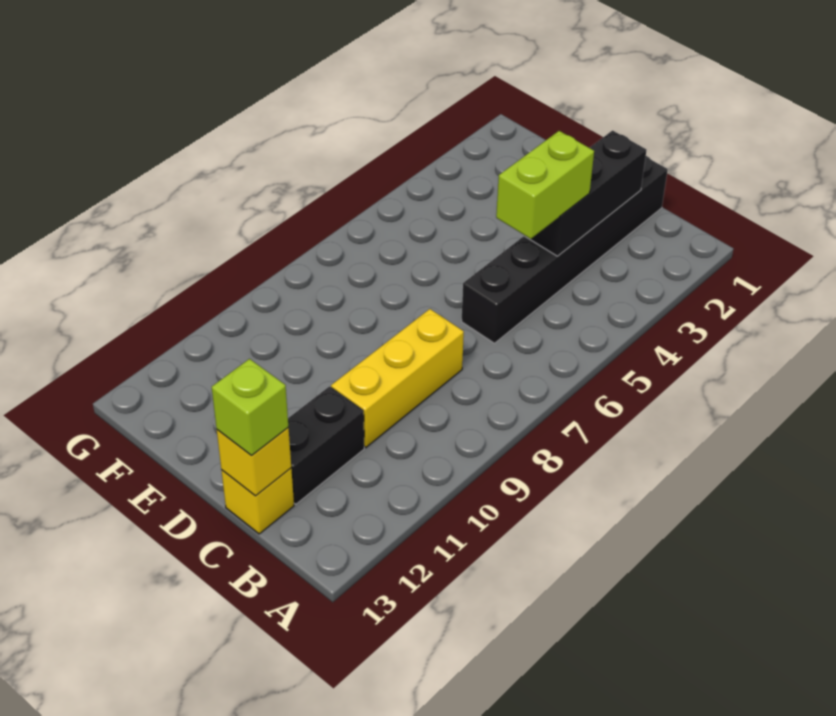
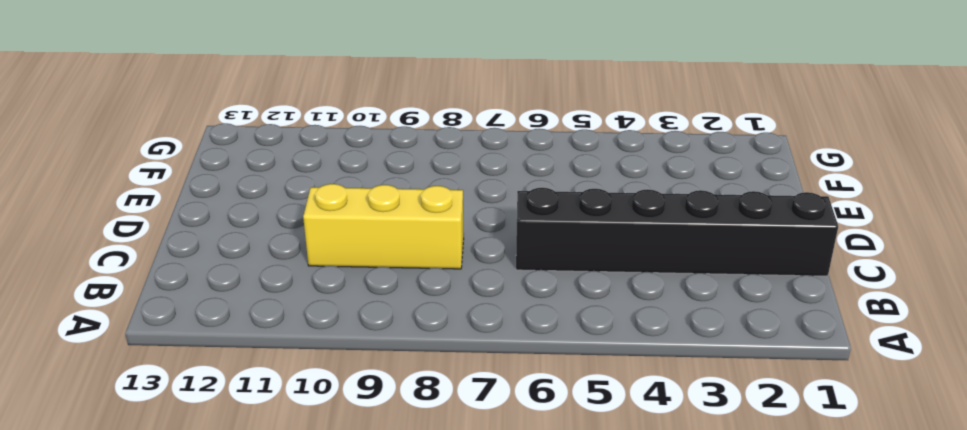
none -> black 1x2 brick [288,387,364,504]
none -> yellow 1x1 brick [221,468,294,534]

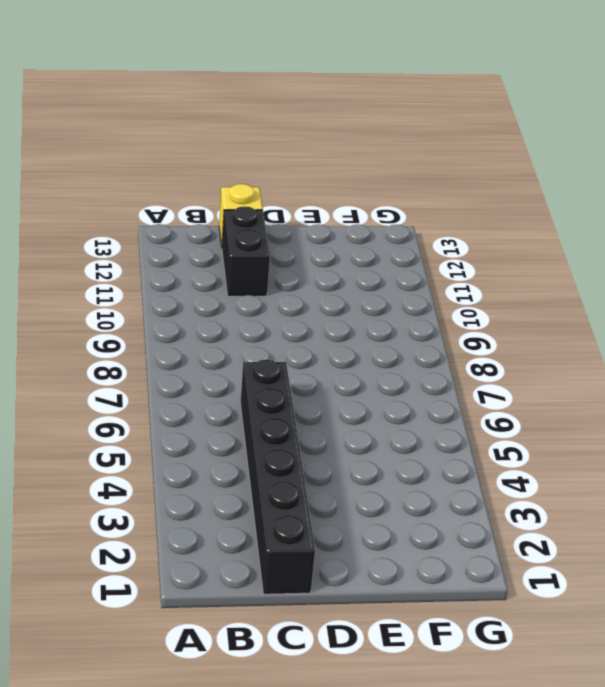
none -> yellow 1x3 brick [331,309,464,448]
none -> black 1x3 brick [524,131,646,256]

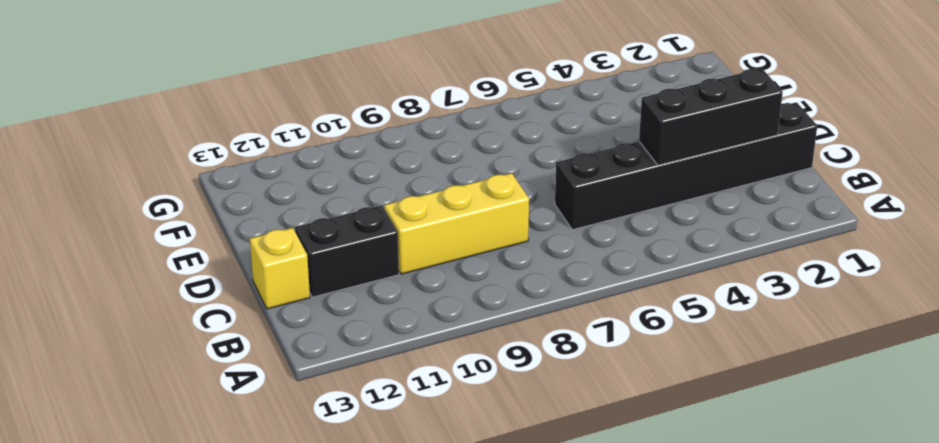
none -> yellow 1x1 brick [217,428,291,496]
none -> lime 1x2 brick [496,131,594,239]

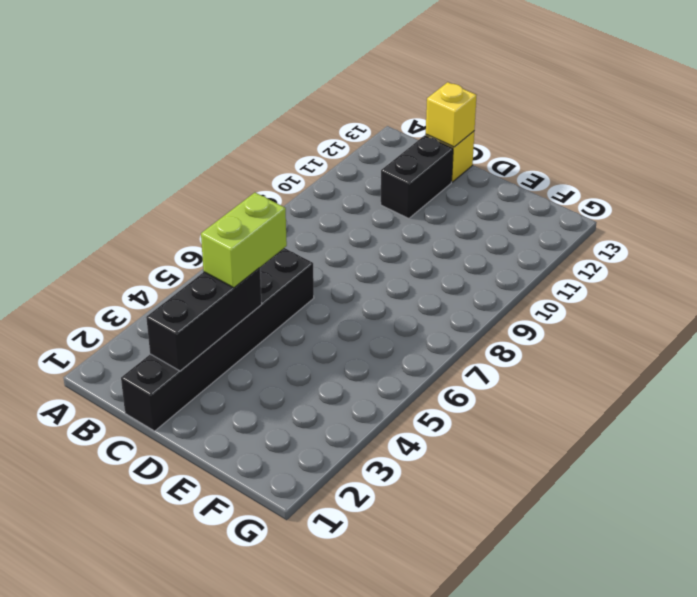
none -> yellow 1x3 brick [331,309,464,448]
none -> lime 1x1 brick [212,359,288,456]

